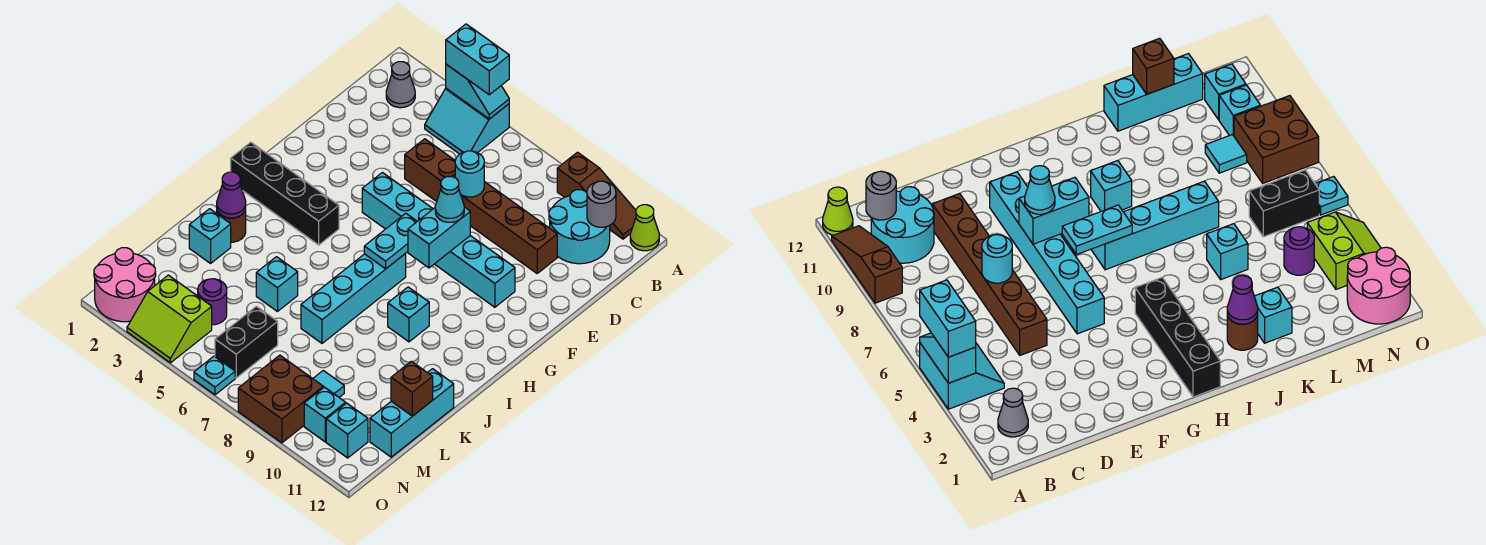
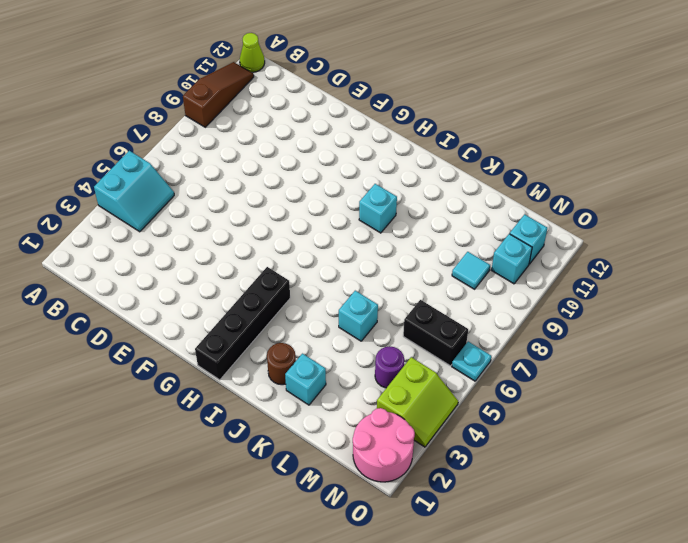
none -> grey 1x1 cone [386,62,415,108]
none -> cyan 2x2 round brick [549,190,610,264]
none -> brown 1x6 brick [405,139,557,273]
none -> cyan 1x6 brick [362,173,515,307]

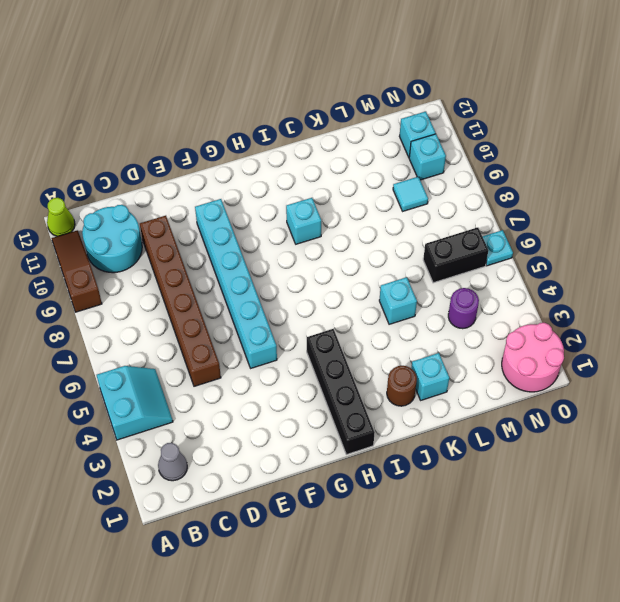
none -> cyan 1x4 brick [301,253,406,343]
none -> cyan 1x3 brick [370,369,454,457]
none -> lime 2x2 slope [127,275,212,363]
none -> brown 2x2 brick [238,355,323,443]

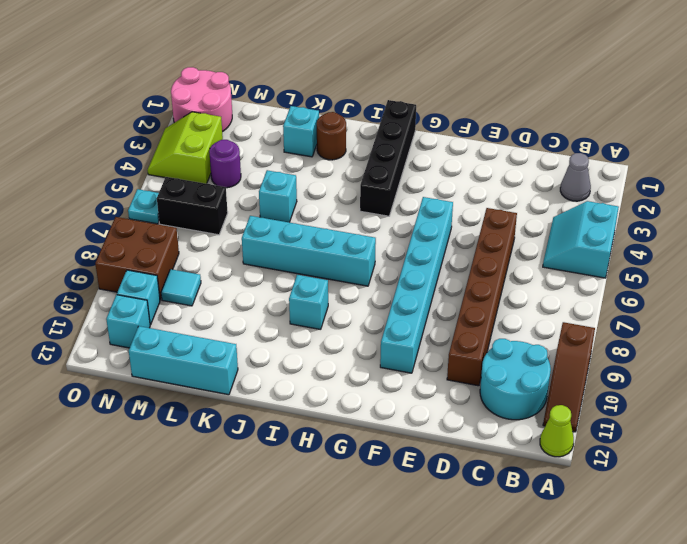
none -> cyan 1x2 slope [446,64,509,119]
none -> grey 1x1 round brick [587,181,616,227]
none -> cyan 1x1 round brick [455,151,484,197]
none -> cyan 1x2 brick [408,207,470,268]

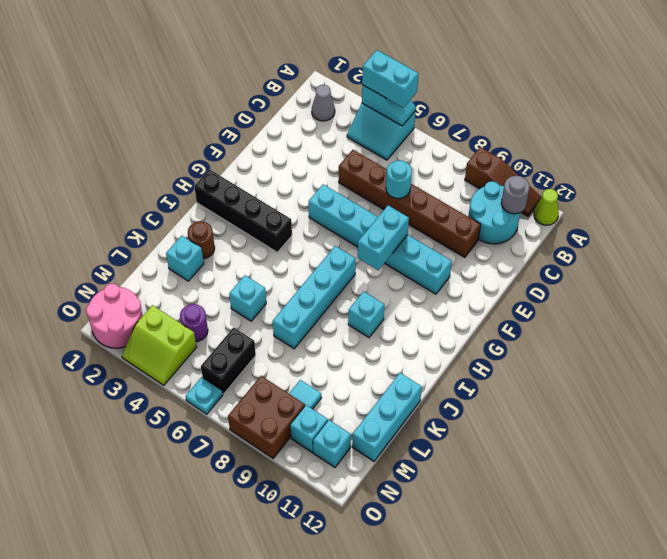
none -> cyan 1x2 plate [364,213,417,269]
none -> purple 1x1 cone [217,172,246,218]
none -> brown 1x1 brick [391,361,433,416]
none -> cyan 1x1 cone [435,177,464,222]

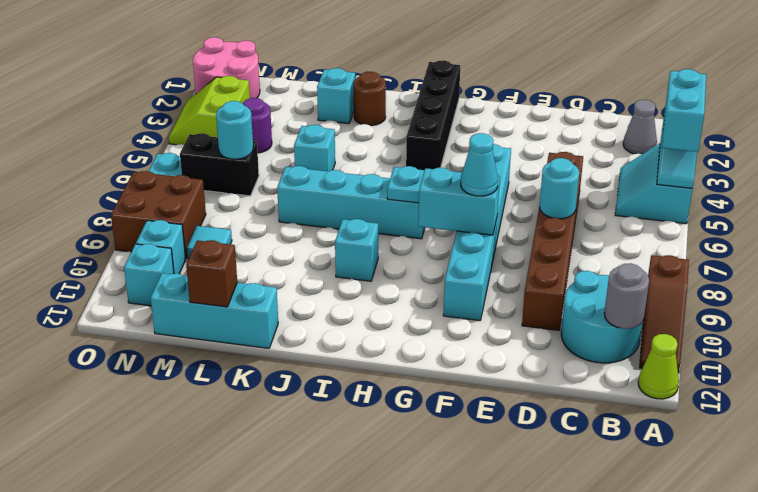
cyan 1x1 round brick [216,101,253,159] -> none
none -> purple 1x1 cone [217,172,246,218]

